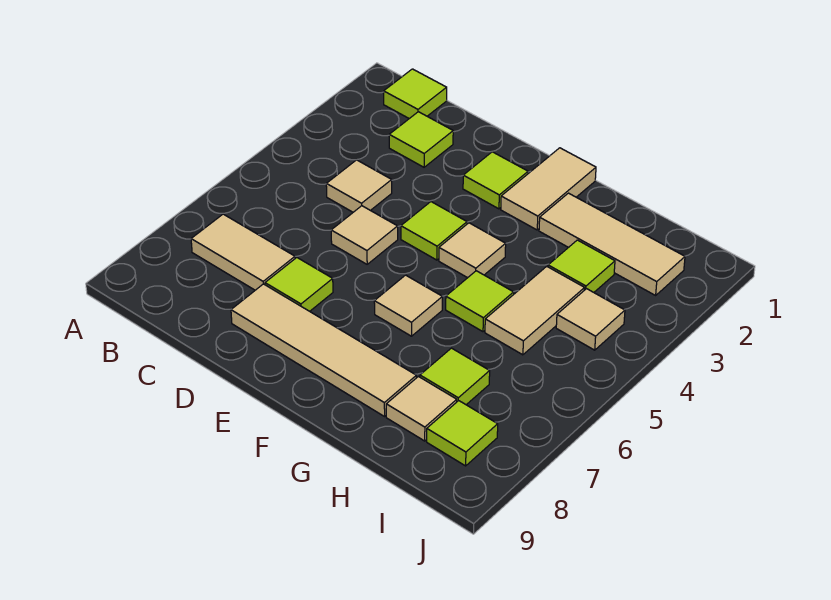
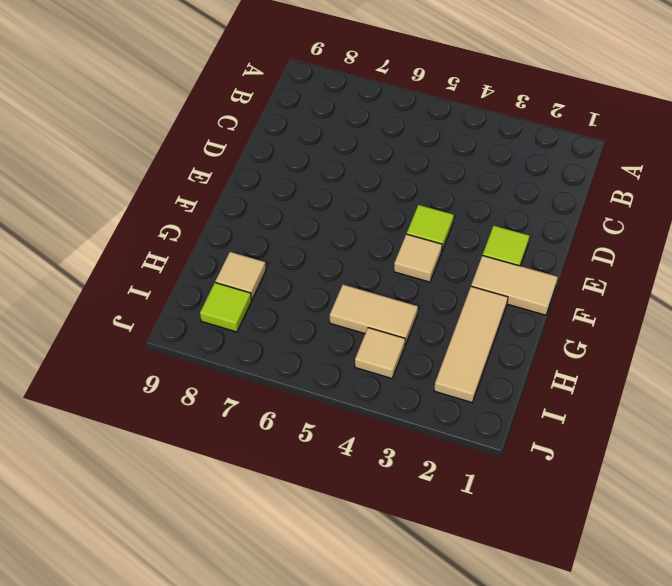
none -> lime 1x1 tile [384,69,447,119]
none -> tan 1x2 tile [191,214,295,290]
none -> lime 1x1 tile [389,112,453,167]

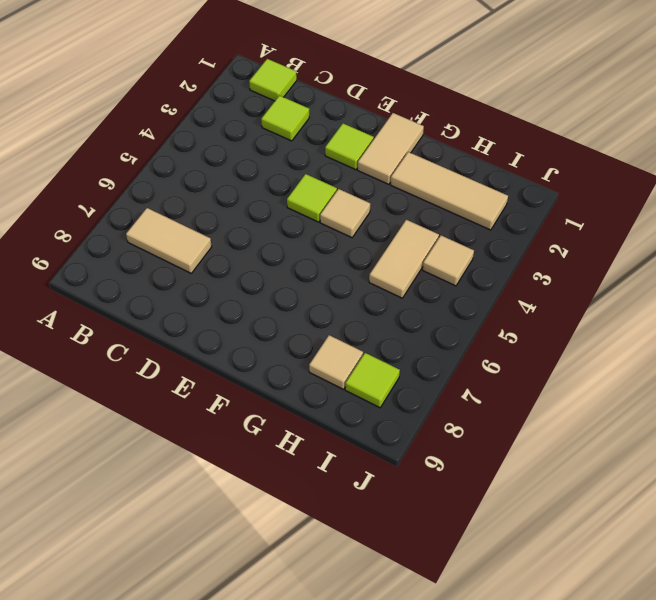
none -> tan 1x1 tile [326,160,392,212]
none -> tan 1x1 tile [331,206,398,264]
none -> lime 1x1 tile [265,258,333,311]

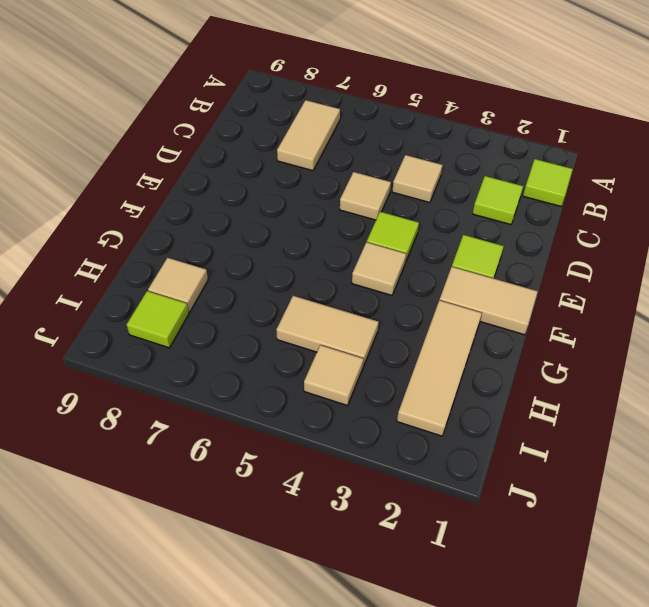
none -> lime 1x1 tile [265,258,333,311]
none -> tan 1x4 tile [231,284,416,416]
none -> tan 1x1 tile [374,275,442,336]

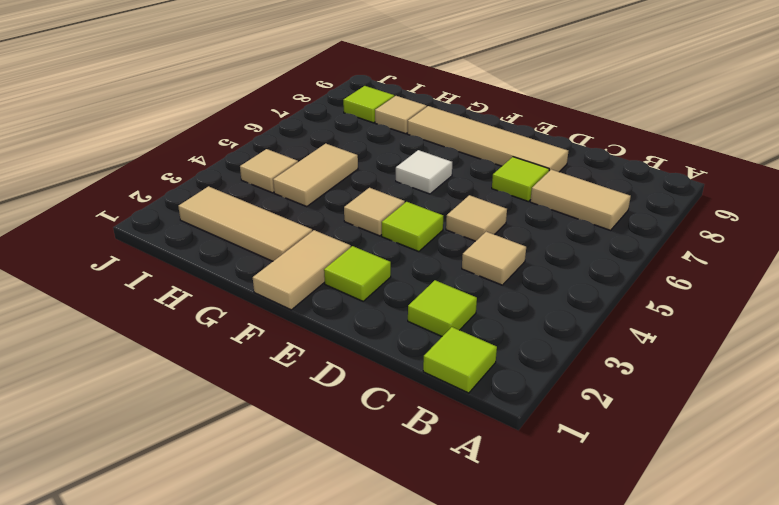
white 1x1 tile [396,150,452,194] -> tan 1x1 tile [374,275,442,336]
none -> lime 1x1 tile [446,271,514,332]
none -> lime 1x1 tile [548,240,615,292]
none -> lime 1x1 tile [420,348,490,405]

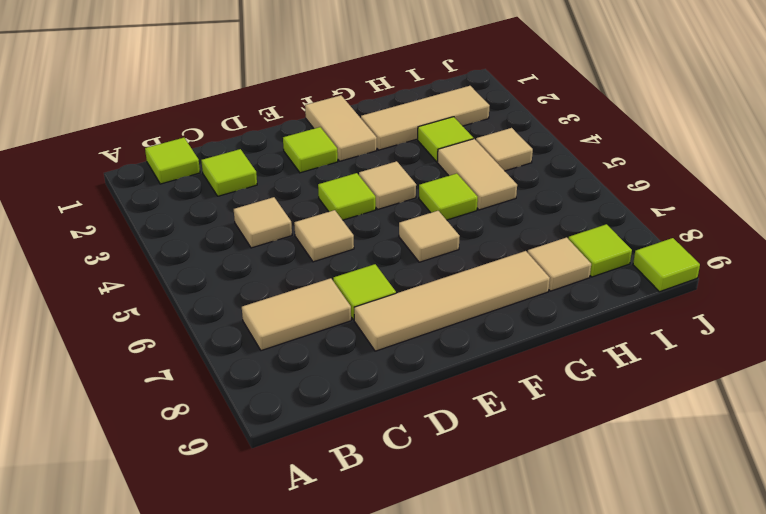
lime 1x1 tile [633,238,700,292] -> lime 1x1 tile moved to [420,348,490,405]

